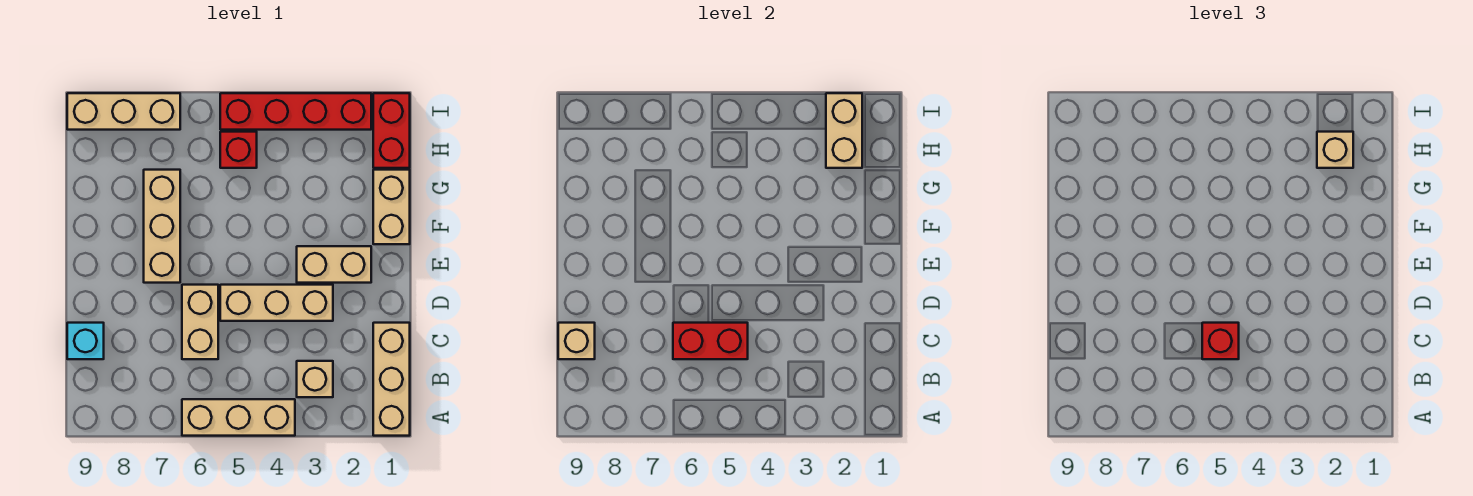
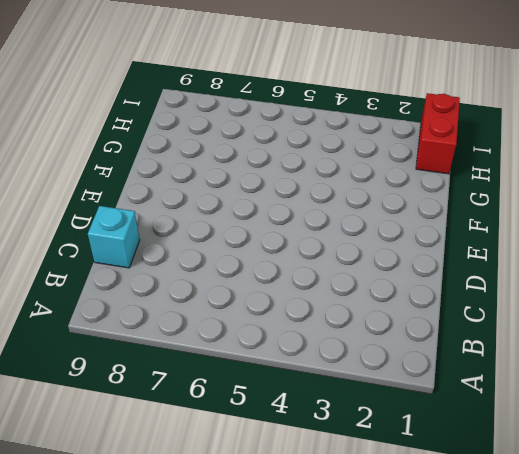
none -> tan 1x3 brick [373,323,410,436]
none -> tan 1x3 brick [182,399,295,436]
none -> tan 1x1 brick [297,361,333,397]

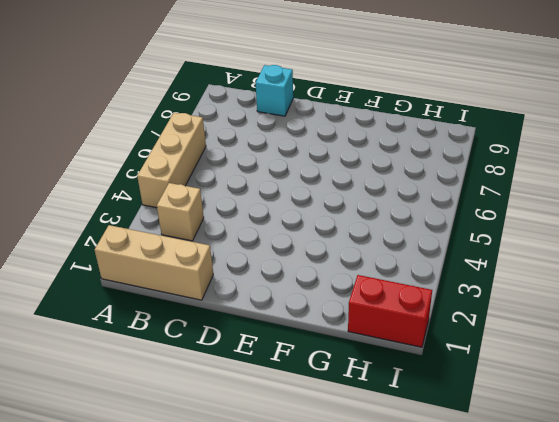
none -> tan 1x2 brick [182,285,218,359]
none -> tan 1x3 brick [220,285,333,321]
none -> tan 1x2 brick [297,246,371,283]

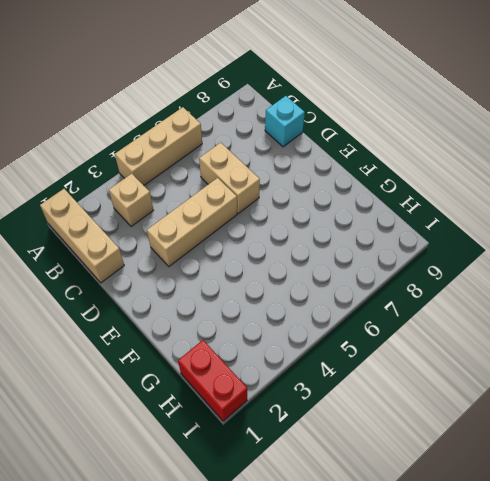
none -> tan 1x2 brick [297,246,371,283]
none -> tan 1x3 brick [144,170,180,283]
none -> tan 1x2 brick [373,170,410,244]

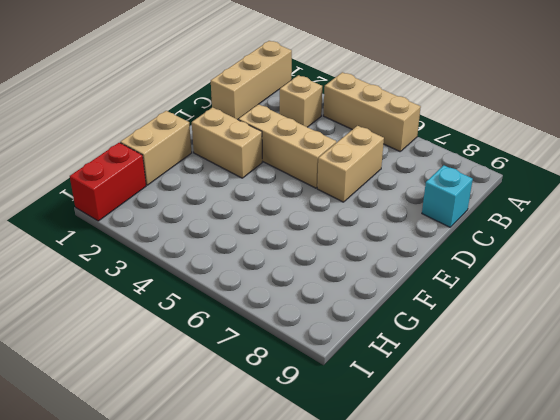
none -> tan 1x3 brick [144,170,180,283]
none -> red 1x1 brick [220,132,257,168]
none -> red 1x4 brick [220,93,371,130]

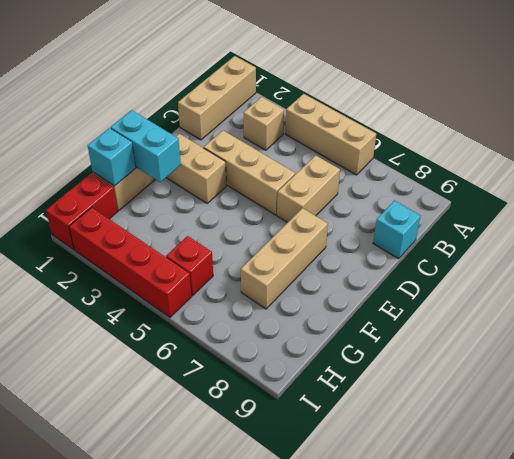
cyan 1x2 brick [111,110,181,182] -> none
cyan 1x1 brick [88,128,136,186] -> none
none -> tan 1x3 brick [67,93,180,130]
none -> red 1x2 brick [673,323,748,359]
none -> tan 1x1 brick [558,323,595,359]

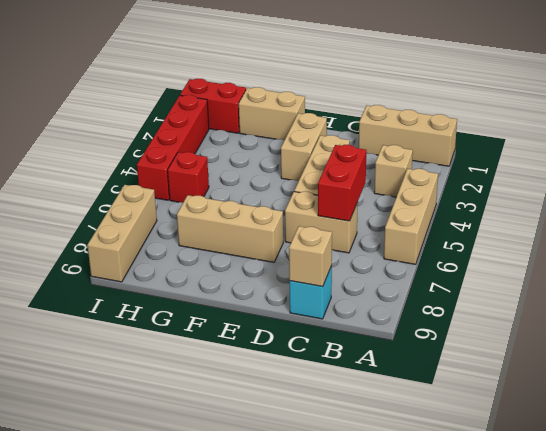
none -> tan 1x2 brick [826,93,862,168]
none -> red 1x1 brick [1202,323,1239,359]
none -> tan 1x1 brick [1317,132,1353,168]

